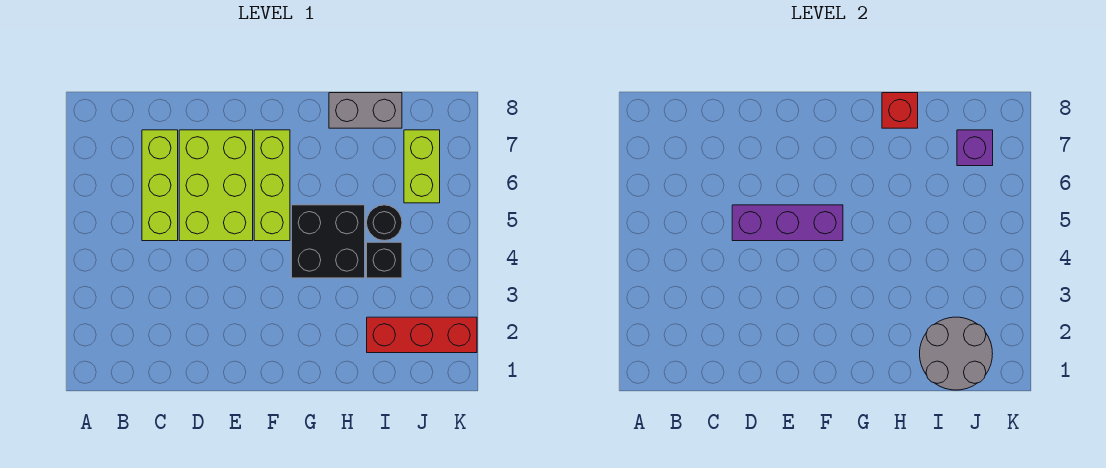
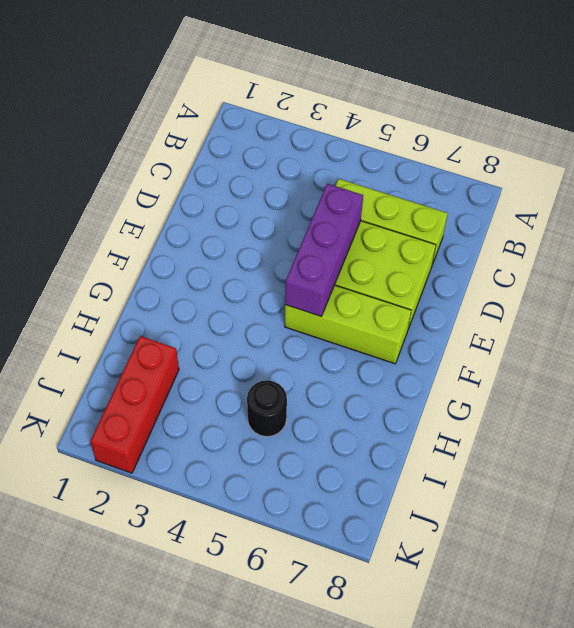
none -> black 2x2 brick [292,205,365,278]
none -> grey 1x2 brick [329,93,402,128]
none -> black 1x1 brick [367,242,402,278]

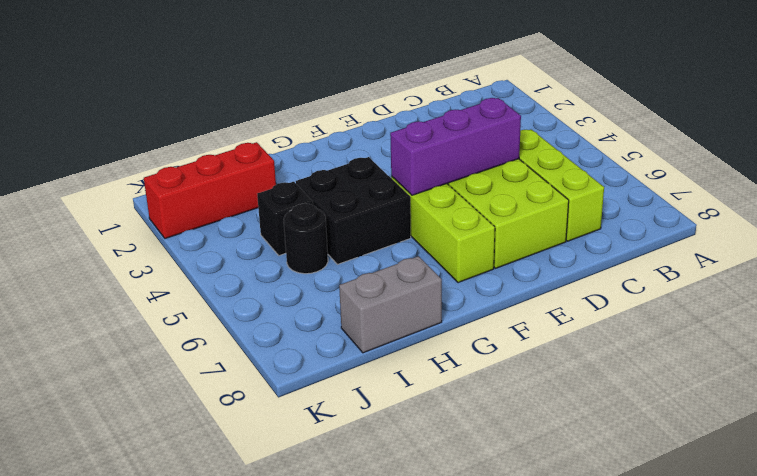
none -> lime 1x2 brick [404,130,440,203]
none -> red 1x1 brick [882,93,918,128]
none -> grey 2x2 round brick [920,317,993,390]

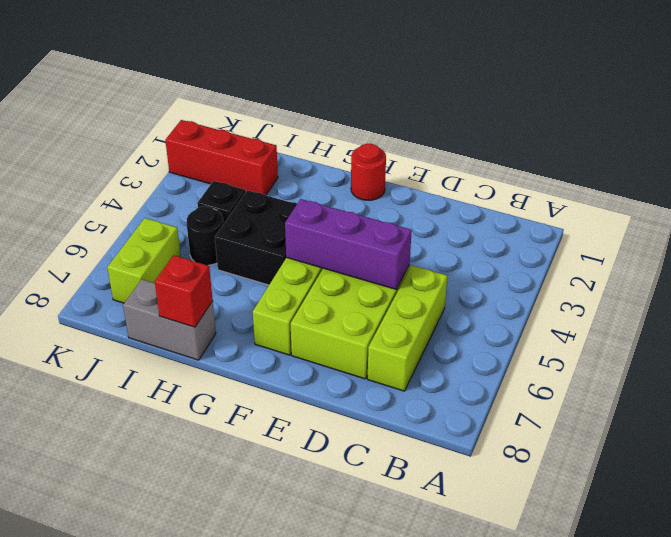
red 1x1 round brick [351,144,386,200] -> none
none -> grey 2x2 round brick [920,317,993,390]
none -> purple 1x1 brick [957,130,993,166]

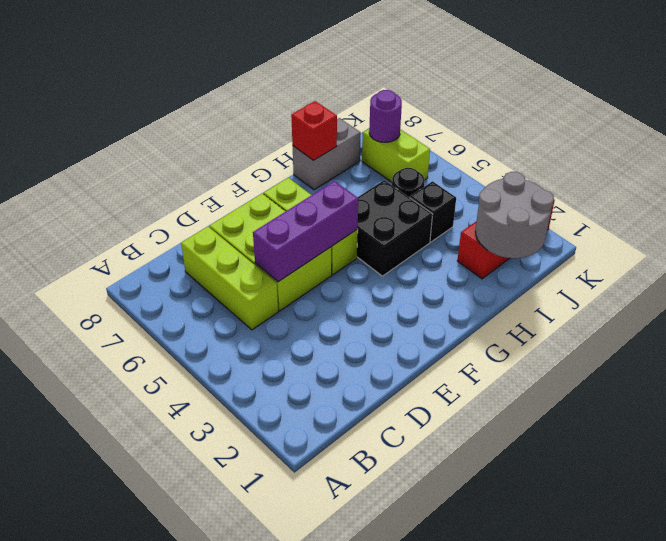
purple 1x1 round brick [369,90,402,142] -> purple 1x1 brick [957,130,993,166]

